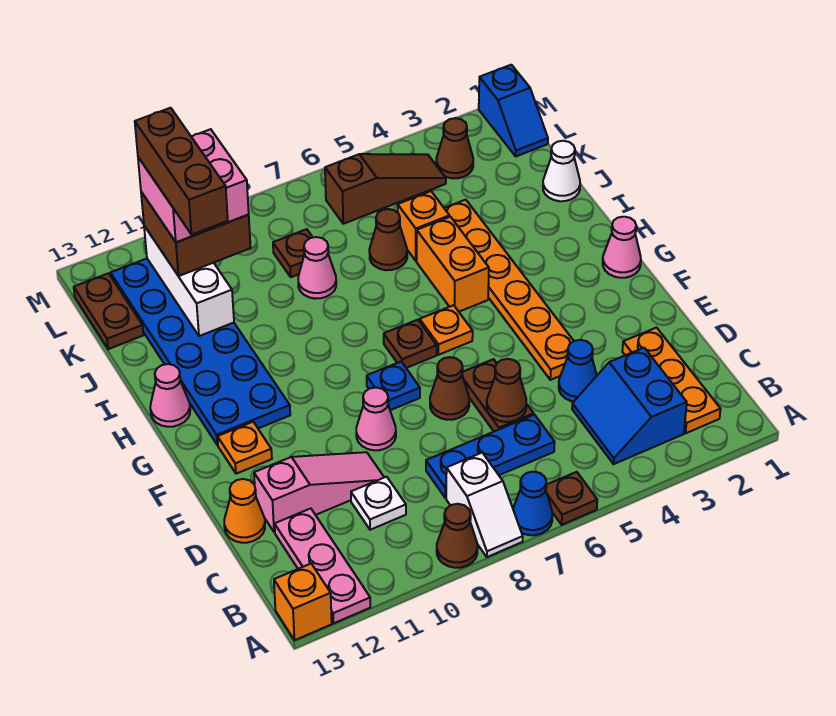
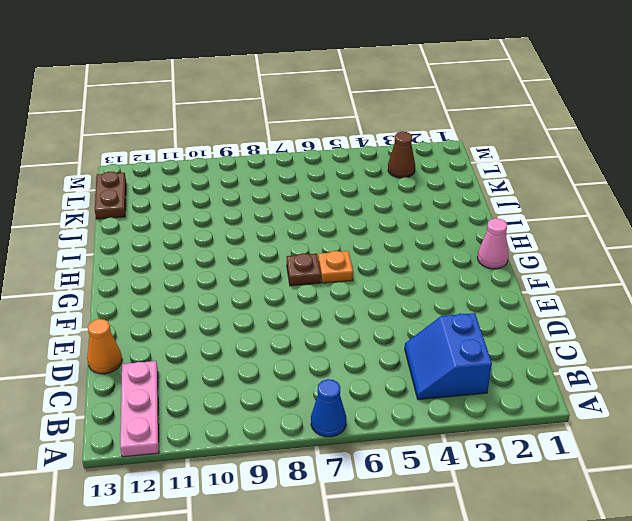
none -> brown 1x1 plate [546,472,597,525]
none -> white 1x2 slope [446,453,523,557]
none -> brown 1x1 cone [437,504,478,568]
none -> orange 1x1 brick [274,564,332,640]

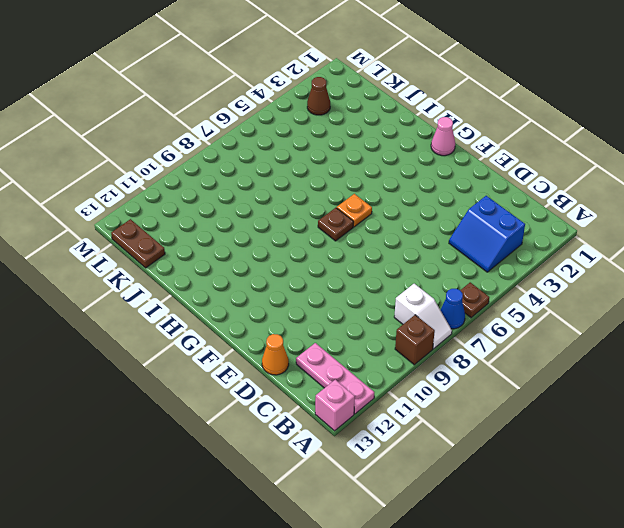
brown 1x1 brick [395,315,435,365] -> brown 1x1 cone [437,504,478,568]
pink 1x1 brick [315,380,355,431] -> orange 1x1 brick [274,564,332,640]
none -> orange 1x3 plate [622,328,720,433]
none -> blue 1x3 plate [426,415,555,498]
none -> white 1x1 plate [351,477,406,530]
none -> blue 1x1 cone [559,340,597,402]

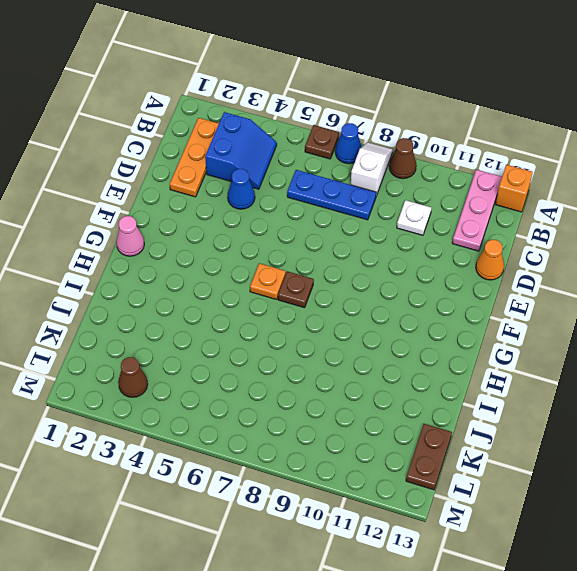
none -> brown 1x2 plate [462,359,534,431]
none -> pink 1x3 slope [254,452,384,532]
none -> orange 1x6 plate [444,200,573,380]
none -> brown 1x1 cone [430,357,469,420]

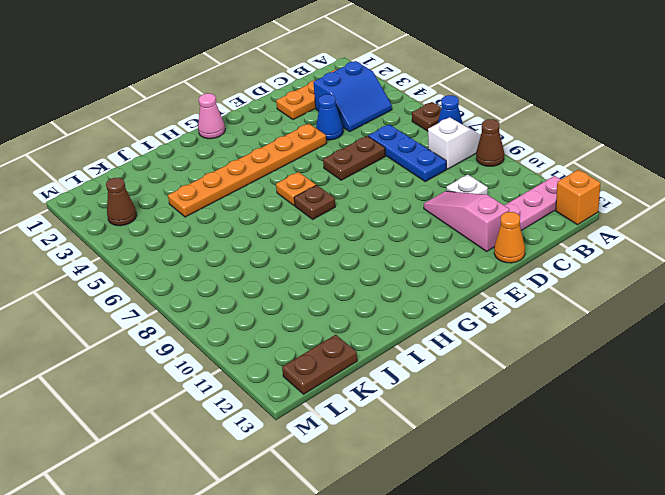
none -> brown 1x1 cone [430,357,469,420]
none -> pink 1x1 cone [356,388,396,450]
none -> blue 1x1 plate [367,362,420,410]
none -> orange 1x1 plate [218,422,272,474]

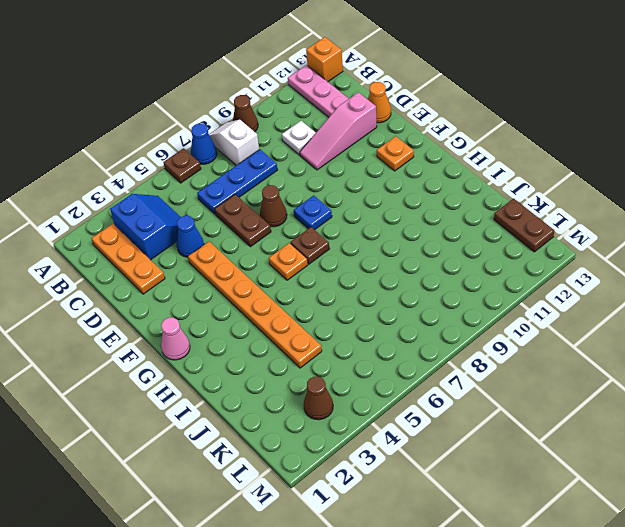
none -> pink 1x1 cone [356,388,396,450]
none -> blue 2x6 plate [111,259,290,445]
none -> orange 1x2 brick [417,217,489,312]
none -> pink 1x1 cone [150,364,190,427]

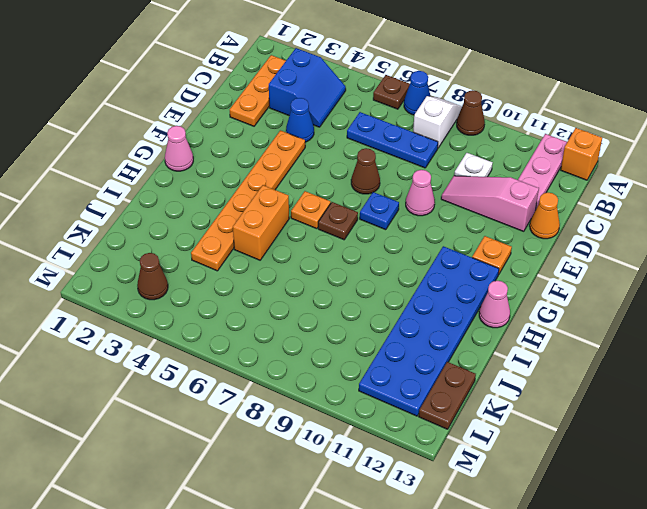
none -> brown 1x2 plate [462,359,534,431]
none -> white 1x1 cone [543,141,580,201]
none -> orange 1x1 brick [398,191,450,261]
none -> brown 1x1 cone [369,209,407,270]

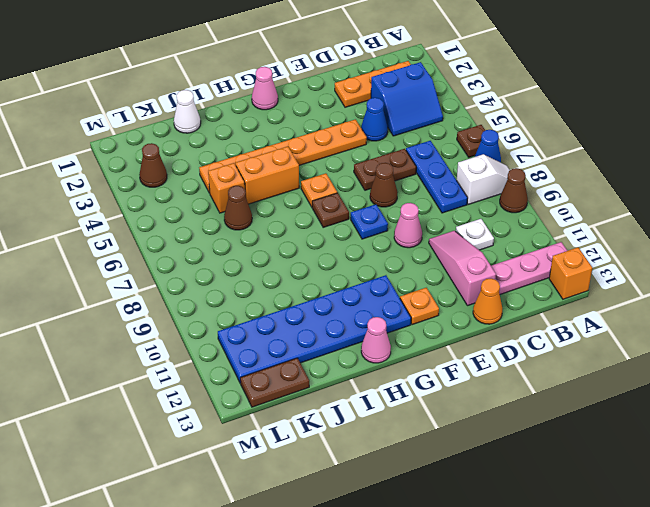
none -> pink 1x1 cone [298,237,336,299]
none -> brown 1x1 plate [273,229,313,277]
none -> blue 1x2 slope [479,65,548,156]
none -> brown 1x3 slope [325,154,446,224]

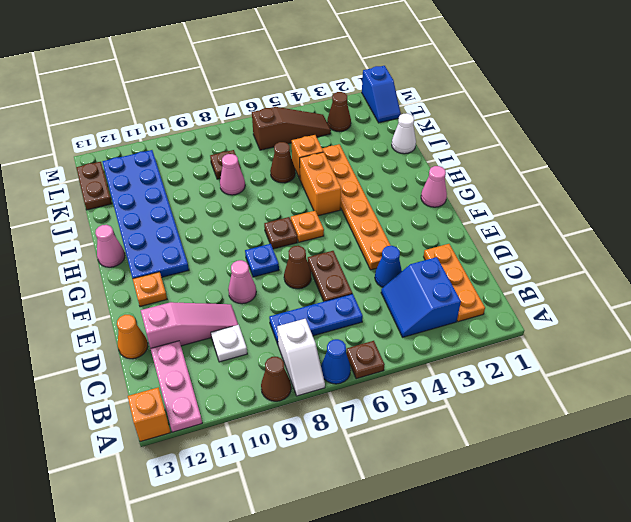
none -> brown 1x1 cone [487,359,526,422]
none -> white 1x3 brick [144,226,234,336]
none -> brown 2x2 brick [141,192,251,276]
none -> pink 2x2 brick [138,129,249,242]

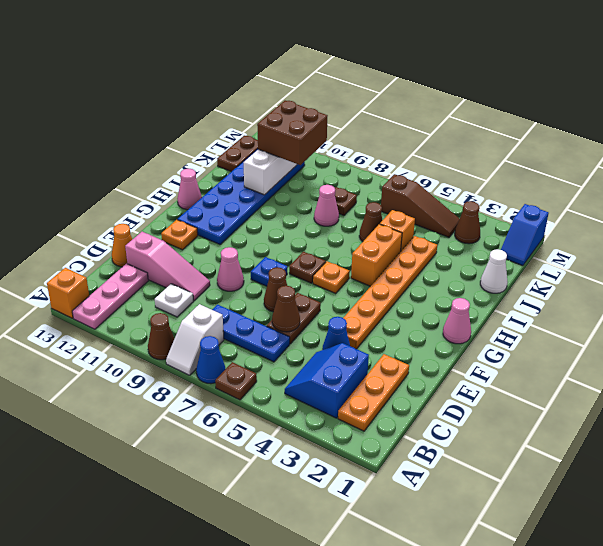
none -> pink 2x2 brick [138,129,249,242]
none -> brown 1x3 brick [135,108,228,235]

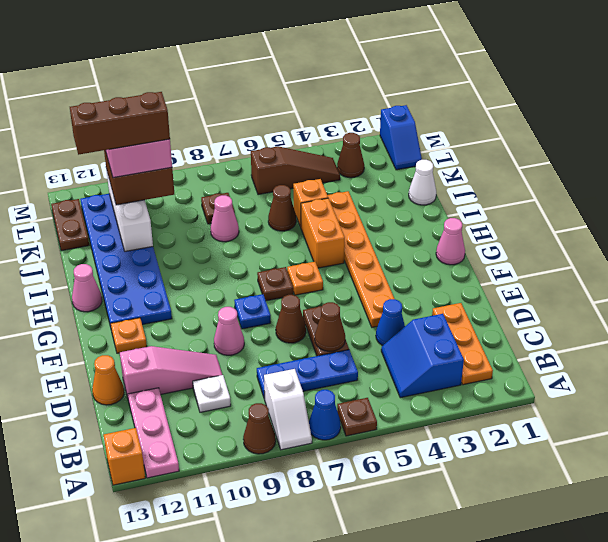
brown 1x3 brick [70,92,170,155] -> brown 1x3 brick turned to [135,108,228,235]

